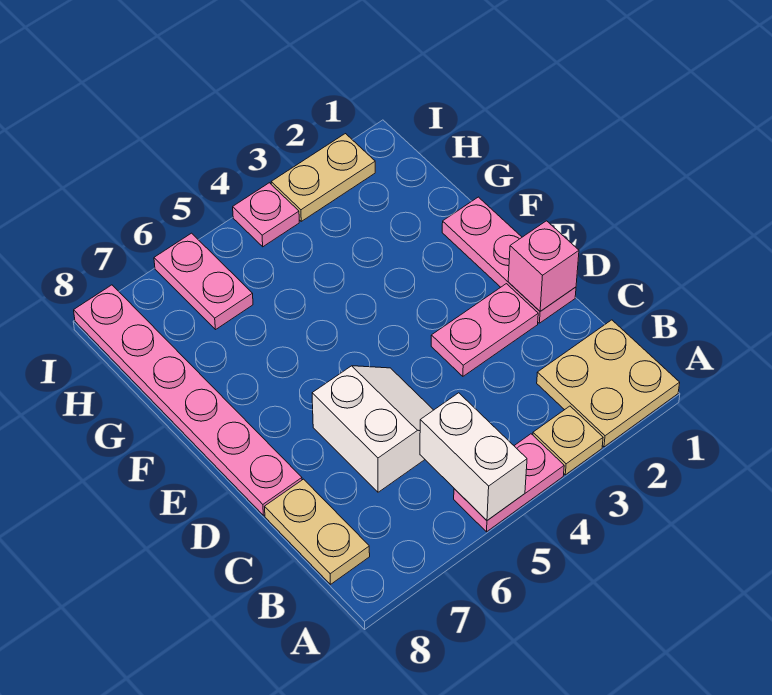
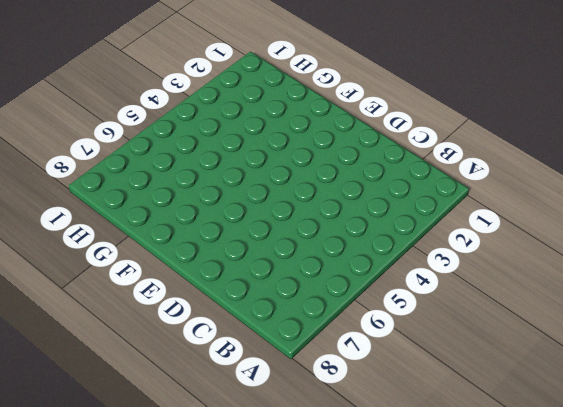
none -> tan 2x2 plate [537,320,680,447]
none -> tan 1x1 plate [533,406,603,475]
none -> pink 1x2 plate [454,434,564,532]

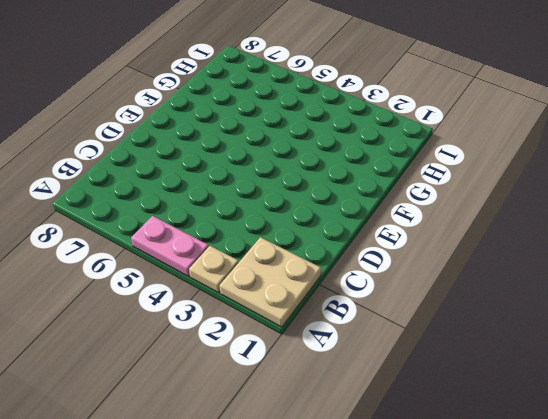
none -> tan 1x2 plate [265,479,370,584]
none -> white 2x2 slope [312,366,433,492]
none -> pink 1x3 plate [442,197,576,323]

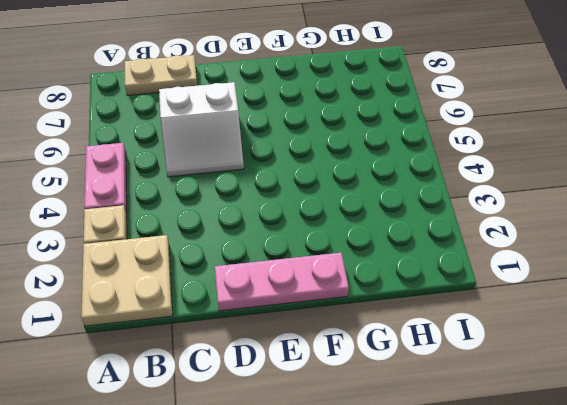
none -> pink 1x2 plate [431,284,538,376]
none -> pink 1x6 plate [74,285,302,515]
none -> pink 1x2 plate [154,233,253,329]

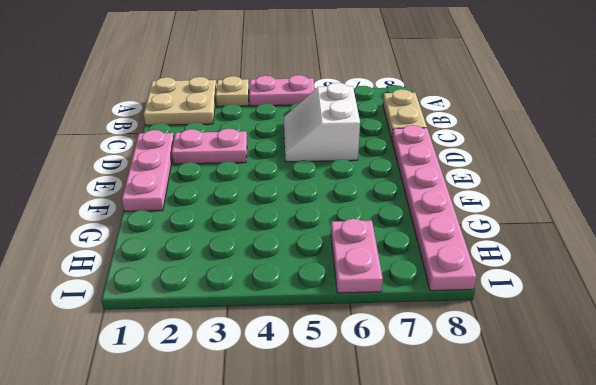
none -> tan 1x2 plate [271,134,375,221]
none -> pink 1x1 plate [233,183,299,247]
none -> white 1x2 brick [420,393,527,520]

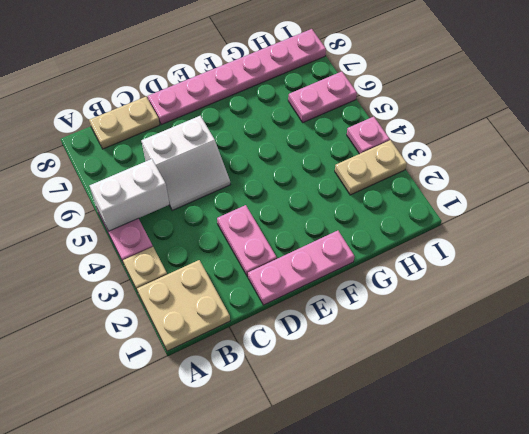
tan 1x2 plate [335,140,407,195] -> tan 1x2 plate turned to [271,134,375,221]
none -> pink 1x1 brick [508,221,579,311]

